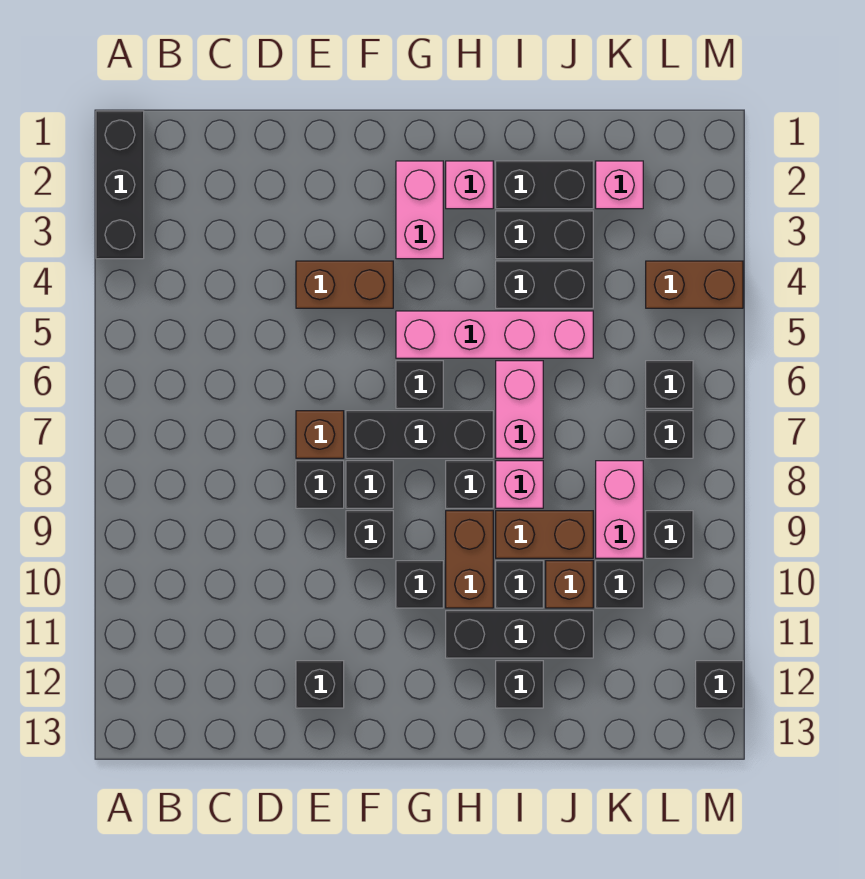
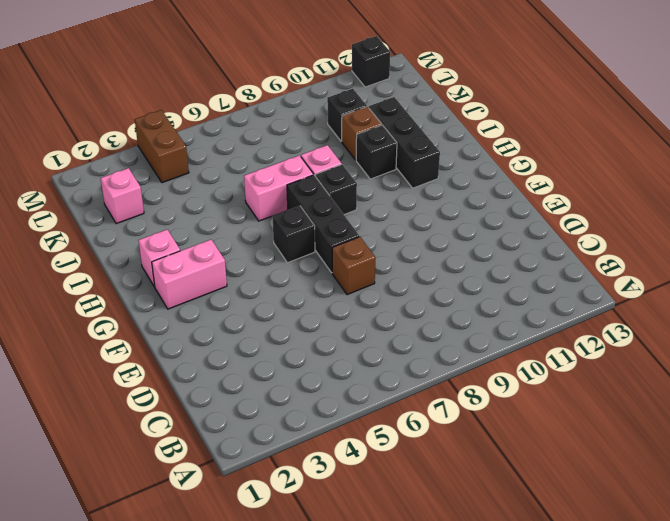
none -> black 1x3 brick [96,111,144,259]
none -> brown 1x2 brick [296,261,393,308]
none -> black 1x1 brick [296,461,344,508]
none -> black 1x1 brick [296,661,344,708]

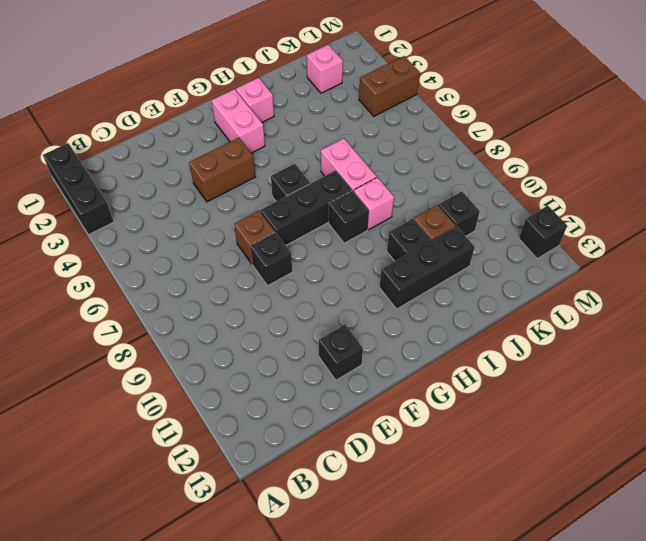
none -> black 1x1 brick [346,461,393,508]
none -> black 1x1 brick [346,511,393,558]
none -> pink 1x4 brick [396,311,593,358]
none -> black 1x1 brick [396,561,443,608]

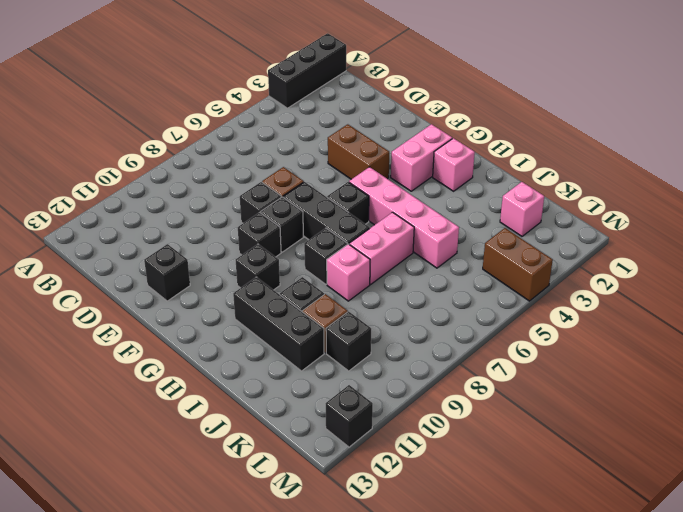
none -> brown 1x2 brick [446,511,493,608]
none -> black 1x2 brick [496,161,593,209]
none -> black 1x2 brick [496,211,593,259]
none -> black 1x2 brick [496,261,593,308]

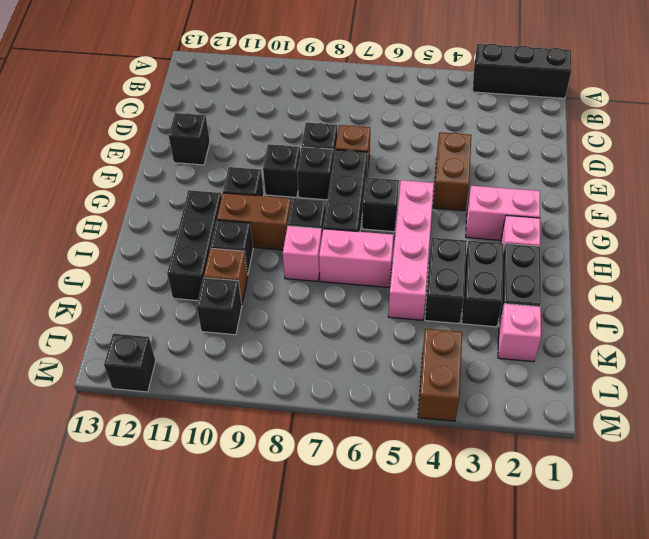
none -> brown 1x2 brick [496,511,593,558]
none -> black 1x1 brick [496,661,543,708]
none -> pink 1x2 brick [596,461,643,558]
none -> black 1x1 brick [646,361,693,408]

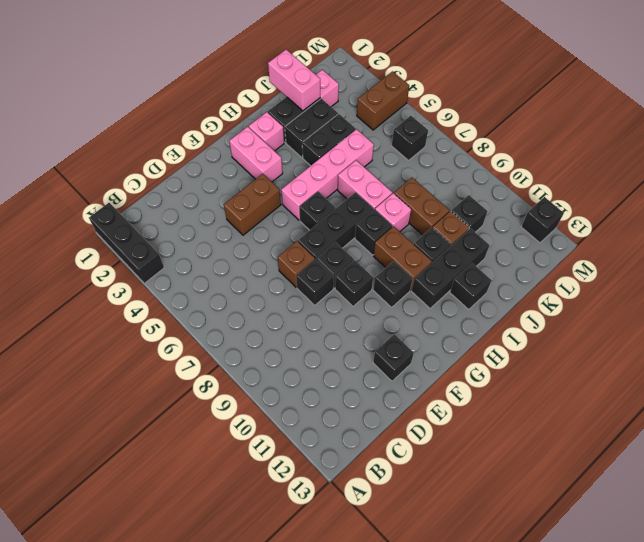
pink 1x2 brick [268,50,320,111] -> pink 1x2 brick moved to [596,461,643,558]
brown 1x2 brick [394,178,449,235] -> brown 1x2 brick turned to [496,511,593,558]
none -> black 1x1 brick [646,411,693,458]
none -> black 1x1 brick [646,511,693,558]

